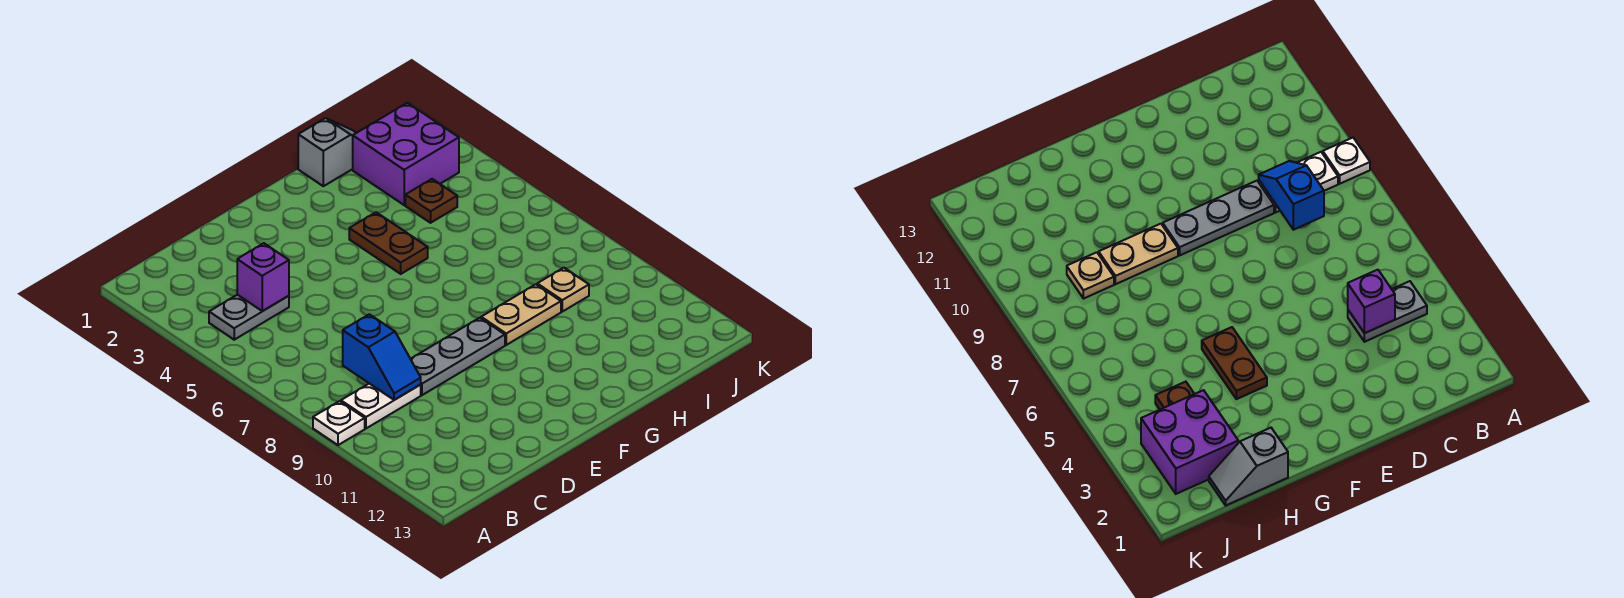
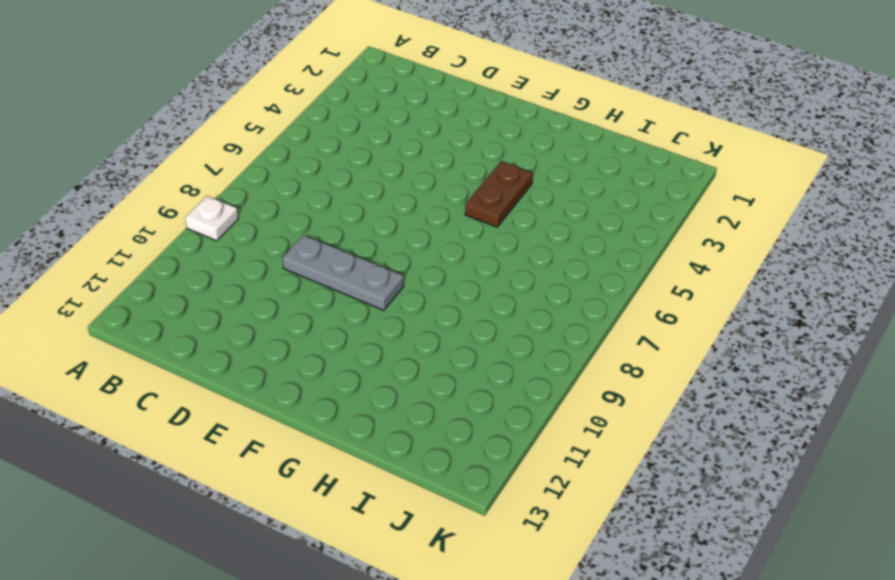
none -> grey 1x2 plate [209,295,289,340]
none -> white 1x2 plate [341,384,421,428]
none -> tan 1x2 plate [481,284,561,345]

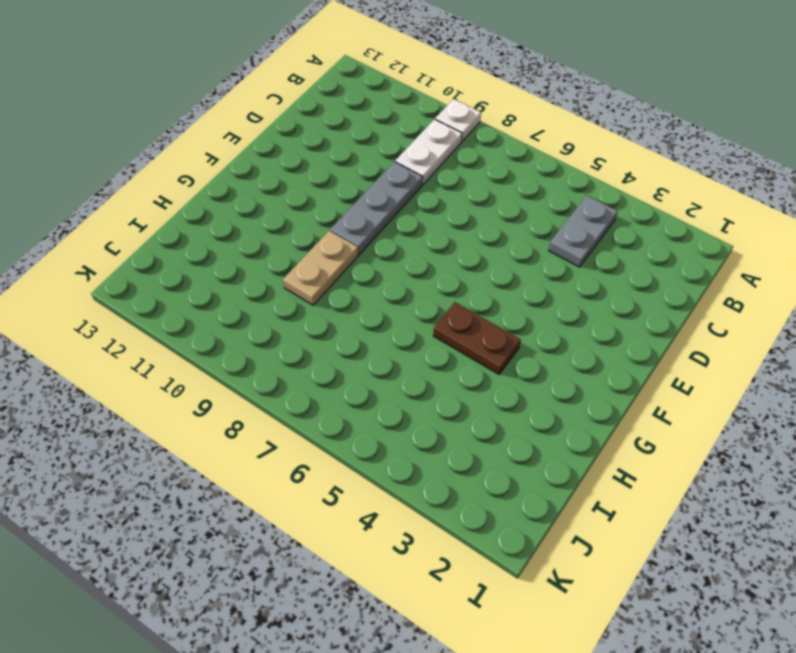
none -> grey 1x2 slope [298,118,356,186]
none -> purple 2x2 brick [353,103,459,205]
none -> brown 1x1 plate [405,179,457,223]

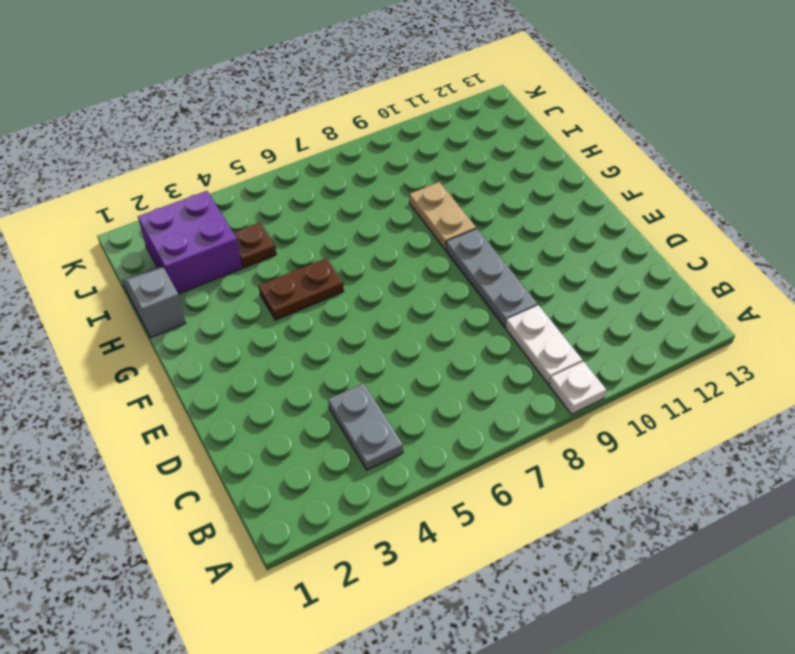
none -> tan 1x1 plate [537,268,589,312]
none -> purple 1x1 brick [237,243,289,311]
none -> blue 1x2 slope [343,314,421,400]

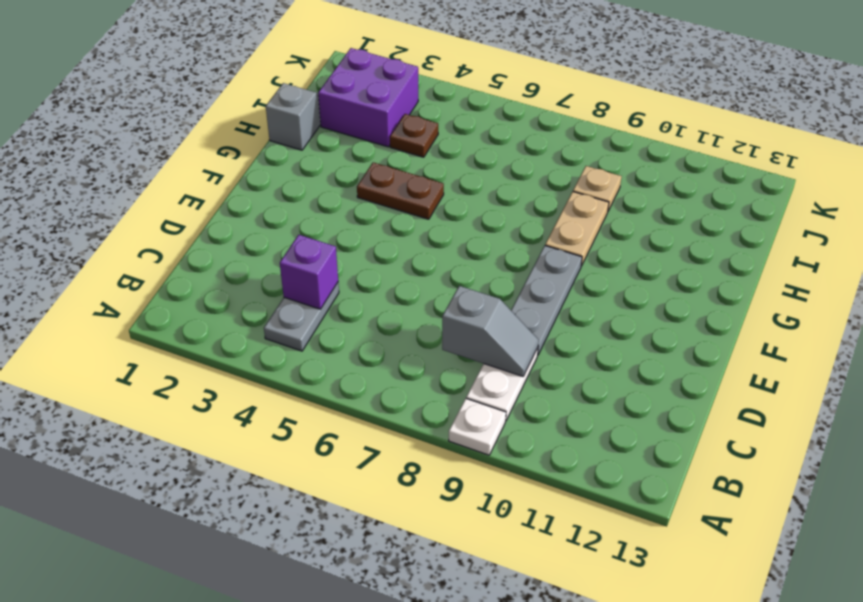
grey 1x2 slope [442,286,539,376] -> blue 1x2 slope [343,314,421,400]

